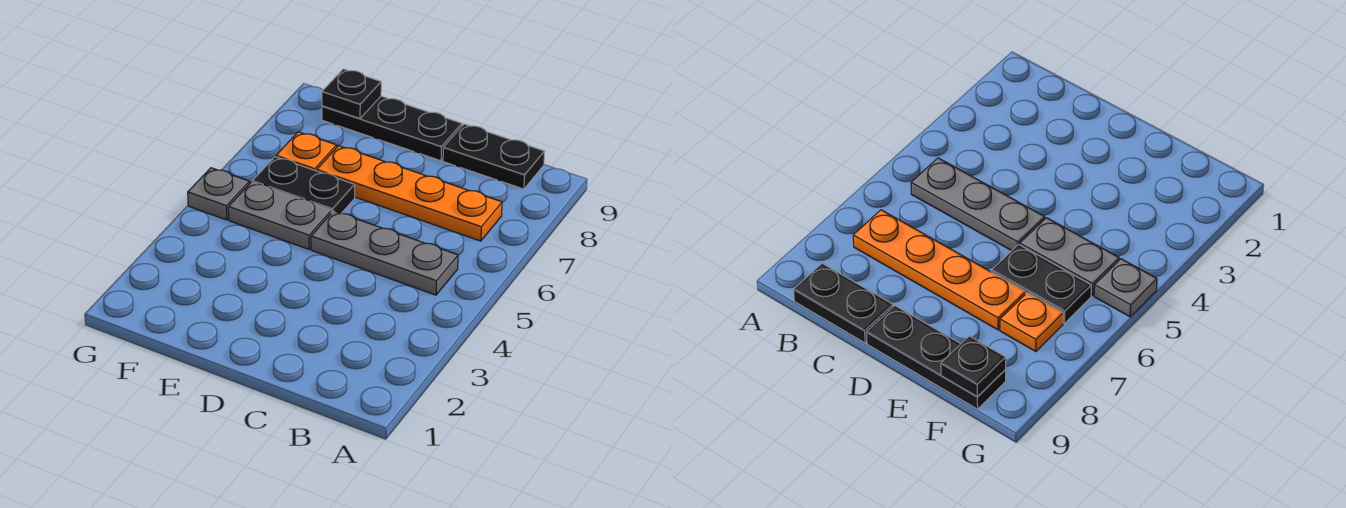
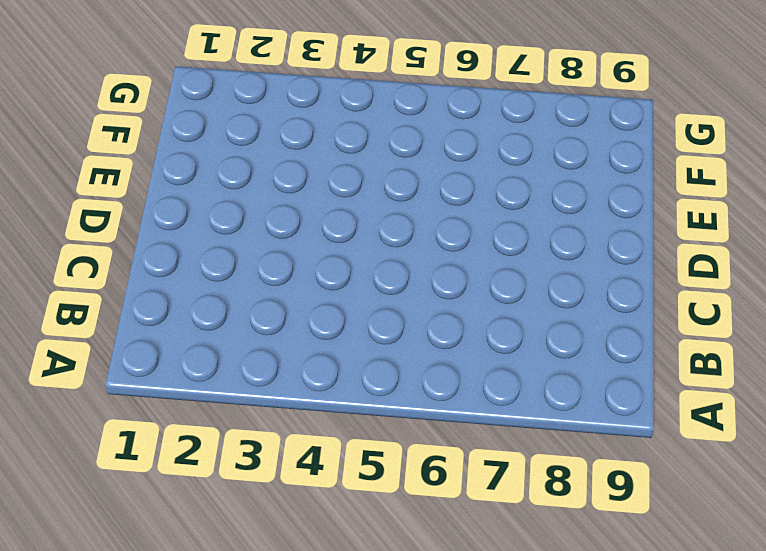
none -> grey 1x3 plate [311,211,458,295]
none -> orange 1x4 plate [317,146,502,241]

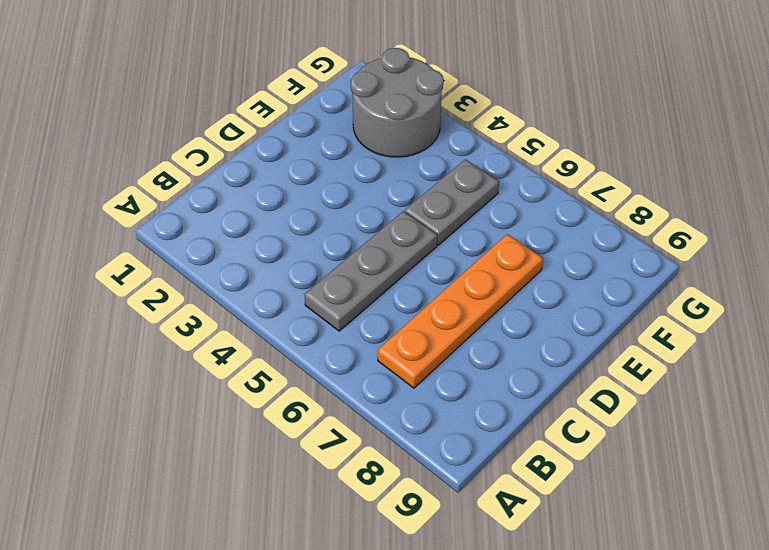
grey 2x2 round brick [351,48,443,157] -> none
none -> black 1x2 plate [443,124,545,189]
none -> black 1x3 plate [322,96,462,161]

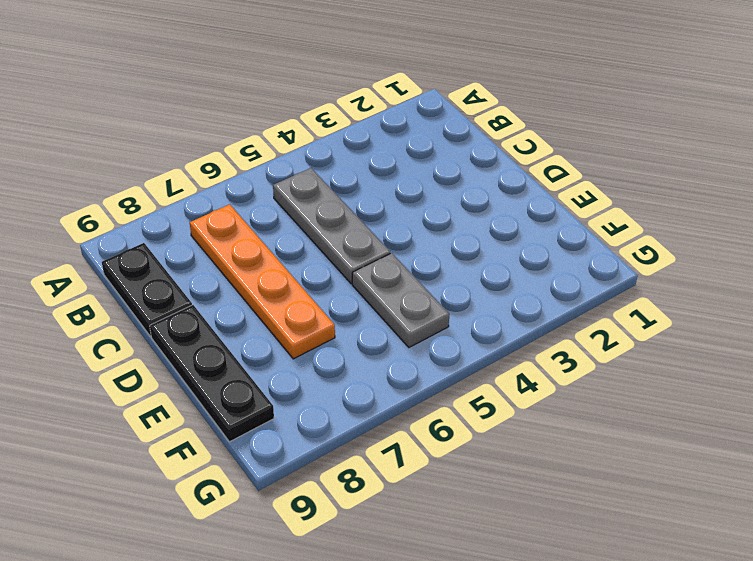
none -> black 1x2 plate [252,157,355,214]
none -> orange 1x1 plate [276,132,337,171]

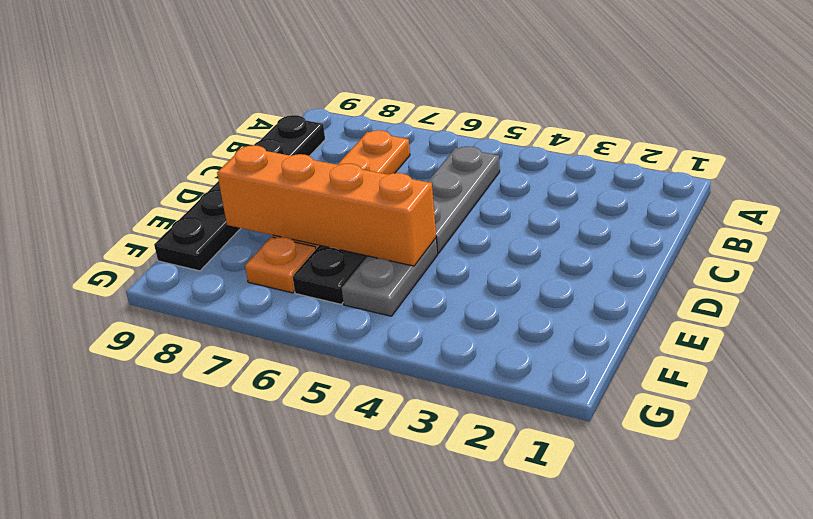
orange 1x4 brick [217,145,436,266] -> none
none -> grey 1x1 plate [188,168,249,220]
none -> black 1x1 plate [322,69,381,118]

